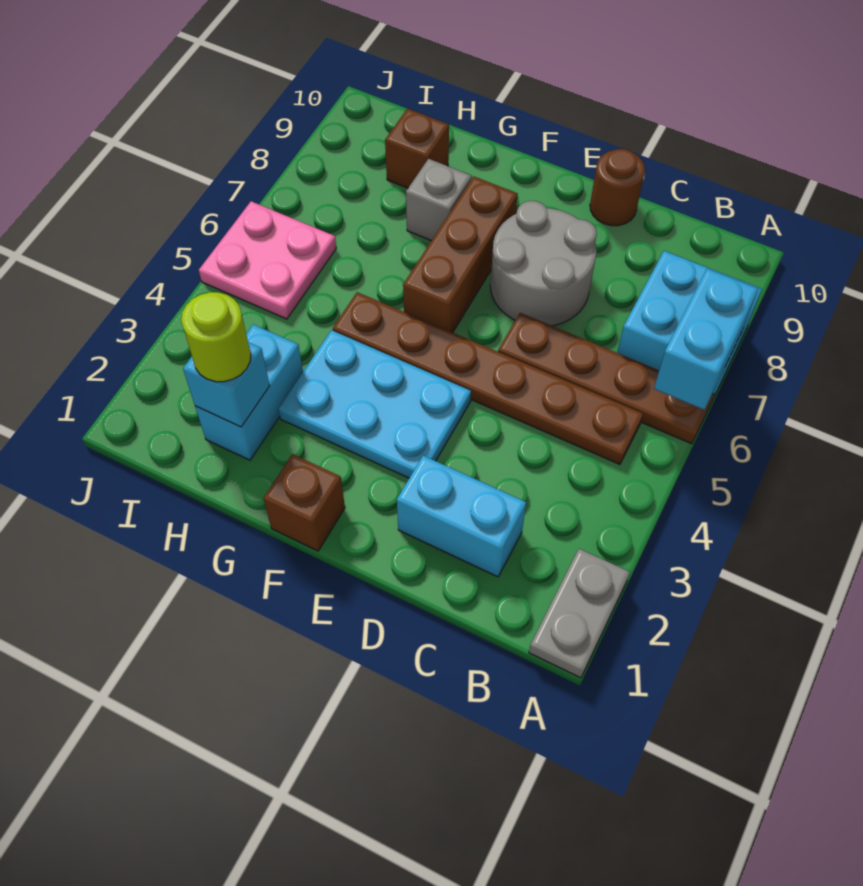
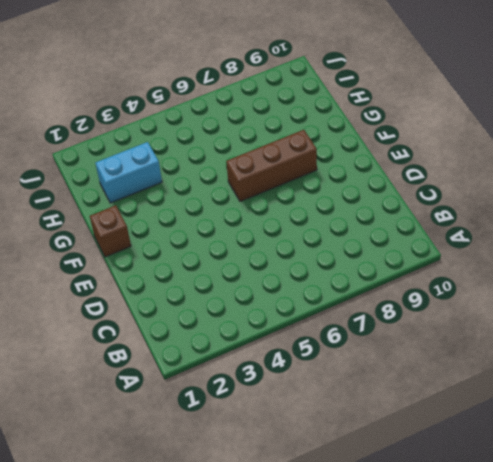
none -> grey 1x2 plate [529,549,630,678]
none -> brown 1x4 plate [498,313,715,444]
none -> cyan 2x2 brick [617,251,762,398]

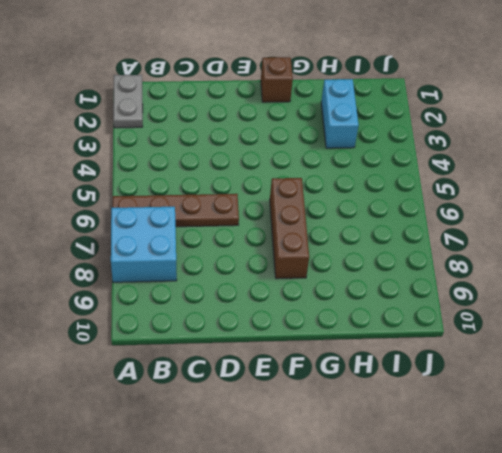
none -> brown 1x6 plate [333,292,643,464]
none -> cyan 1x2 brick [397,456,526,577]
none -> grey 2x2 round brick [490,201,597,326]

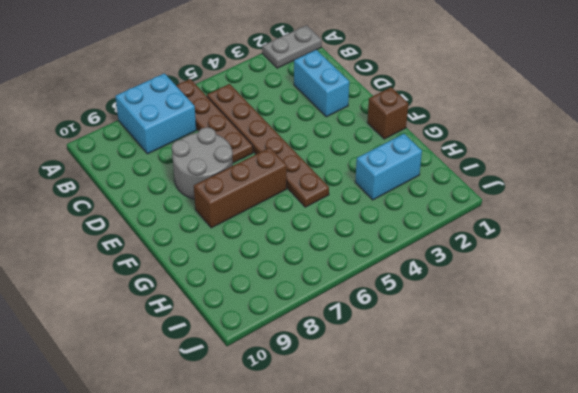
none -> brown 1x1 round brick [590,149,645,226]
none -> cyan 2x3 plate [279,330,471,478]
none -> grey 1x1 brick [406,159,472,241]

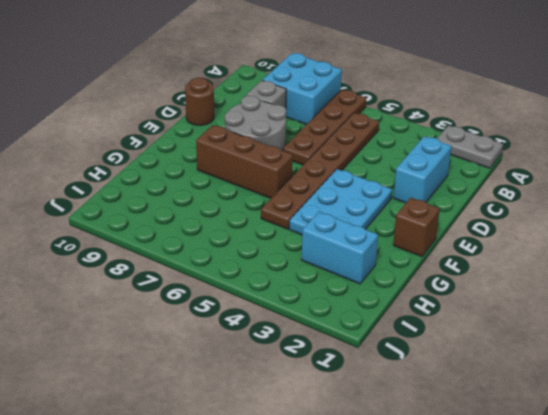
grey 1x1 brick [247,80,286,108] -> grey 1x1 brick moved to [406,159,472,241]
none -> brown 1x1 brick [385,109,449,188]
none -> pink 2x2 plate [199,201,336,319]
none -> cyan 1x2 brick [654,269,758,410]

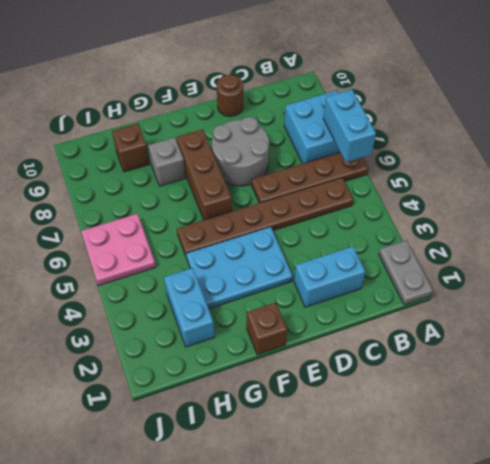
none -> cyan 1x1 brick [183,342,270,427]
none -> lime 1x1 round brick [181,292,251,382]

